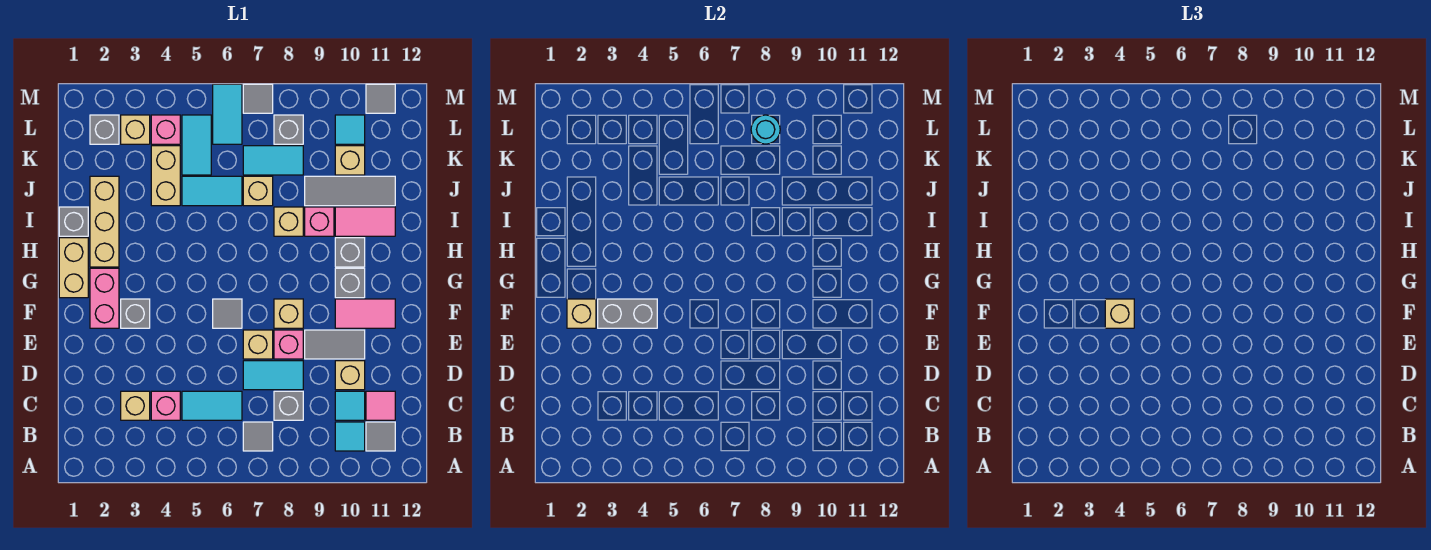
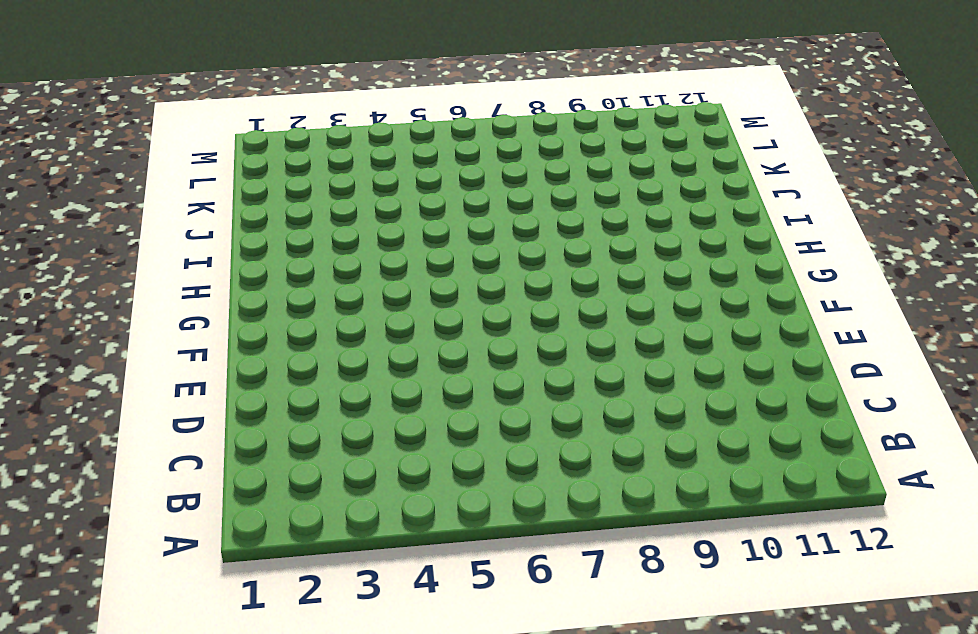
none -> grey 1x1 tile [243,422,273,451]
none -> cyan 1x1 tile [335,422,365,451]
none -> grey 1x1 tile [366,422,395,451]
none -> tan 1x1 brick [121,391,150,420]

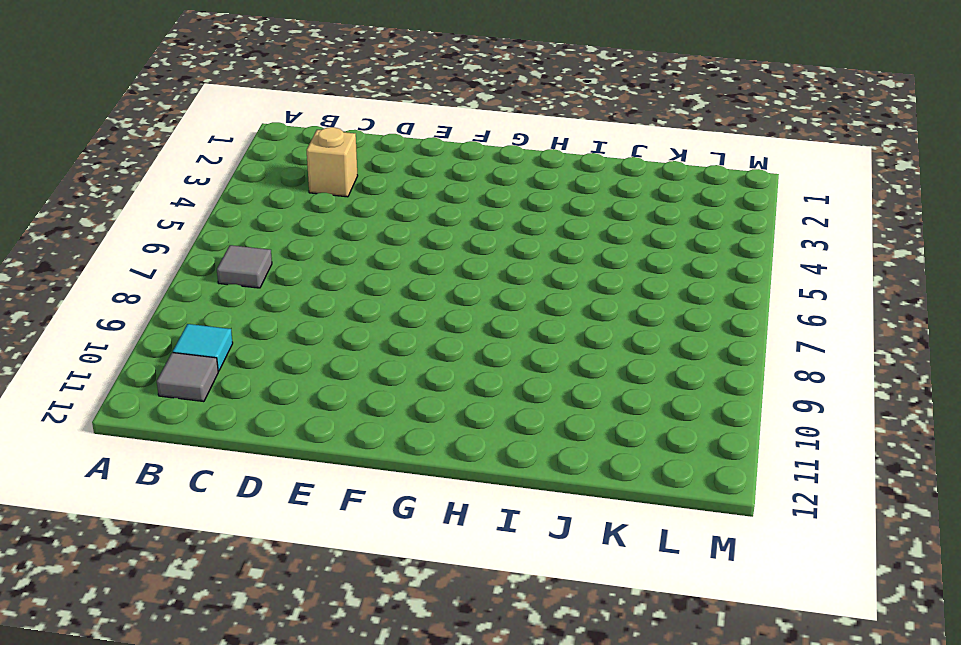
none -> pink 1x1 brick [151,391,180,420]
none -> cyan 1x2 tile [182,391,242,420]
none -> grey 1x1 brick [274,391,303,420]
none -> cyan 1x1 tile [335,391,365,420]

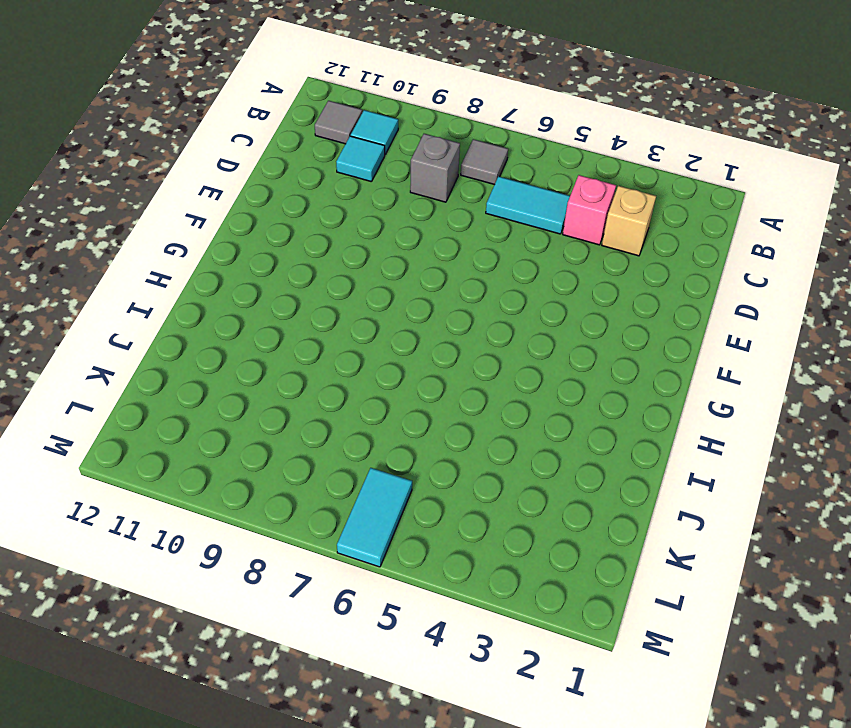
none -> pink 1x1 tile [366,391,395,420]
none -> cyan 1x2 tile [243,361,303,390]
none -> tan 1x1 brick [335,361,365,390]
none -> tan 1x1 brick [243,330,273,359]

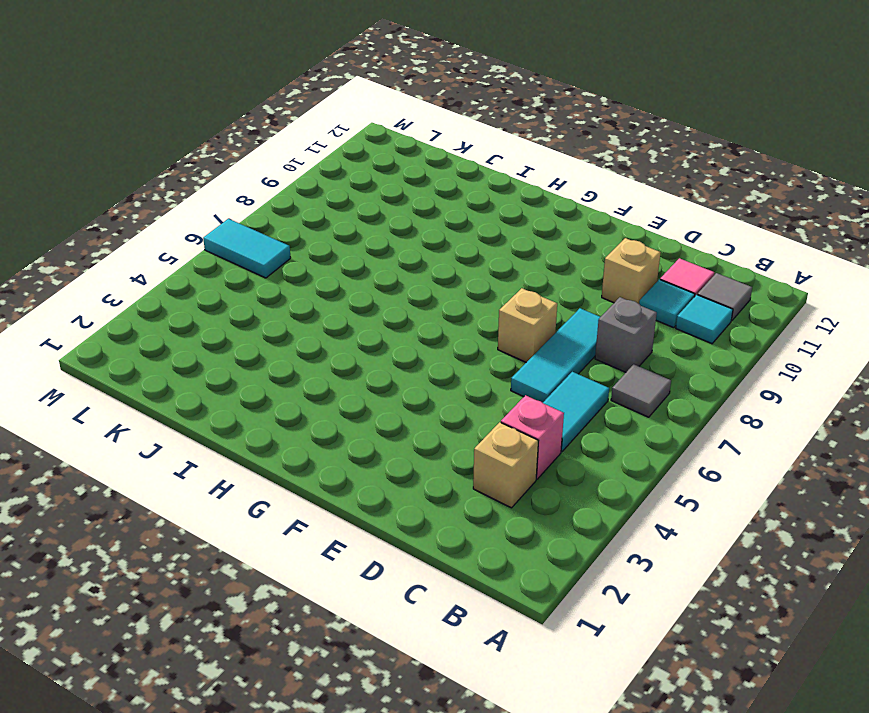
cyan 1x3 tile [511,308,600,403] -> cyan 1x2 tile [243,361,303,390]
none -> pink 1x1 brick [274,330,303,359]
none -> grey 1x2 tile [305,330,365,359]
none -> pink 1x2 brick [90,268,119,328]
none -> grey 1x1 brick [121,299,150,328]

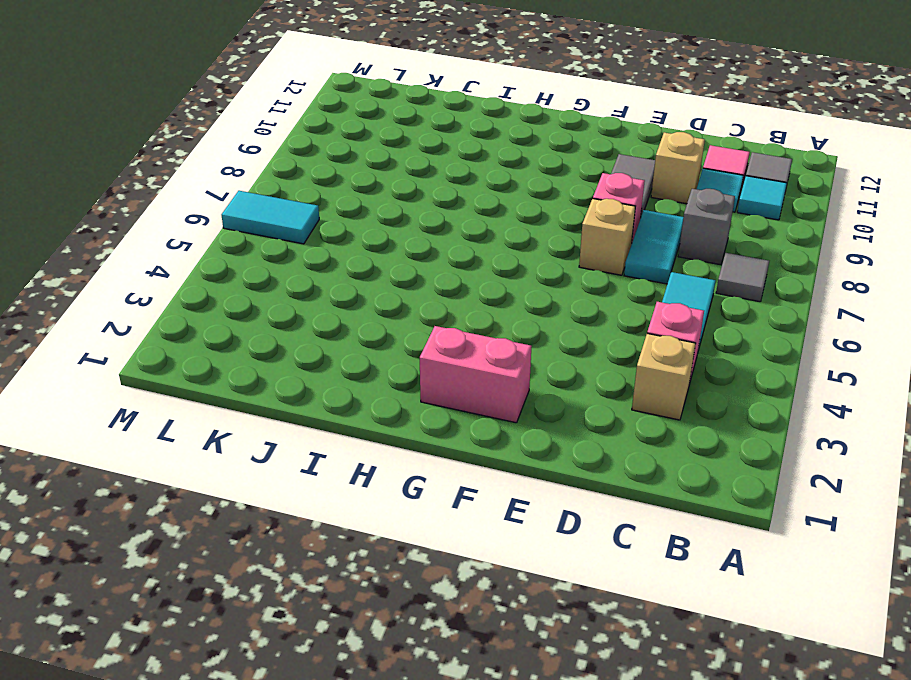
none -> grey 1x1 brick [121,299,150,328]
none -> grey 1x1 tile [213,299,242,328]
none -> tan 1x1 brick [274,299,303,328]
none -> pink 1x2 tile [335,299,395,328]

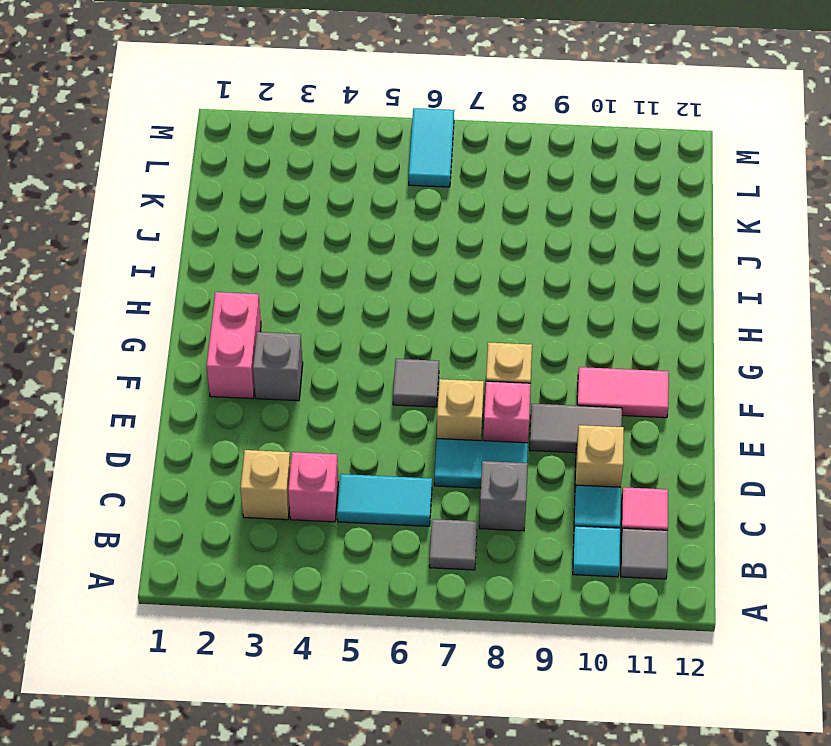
none -> tan 1x2 brick [59,238,88,298]
none -> grey 1x1 brick [335,268,365,298]
none -> tan 1x3 brick [90,176,119,267]
none -> grey 1x1 brick [335,238,365,267]

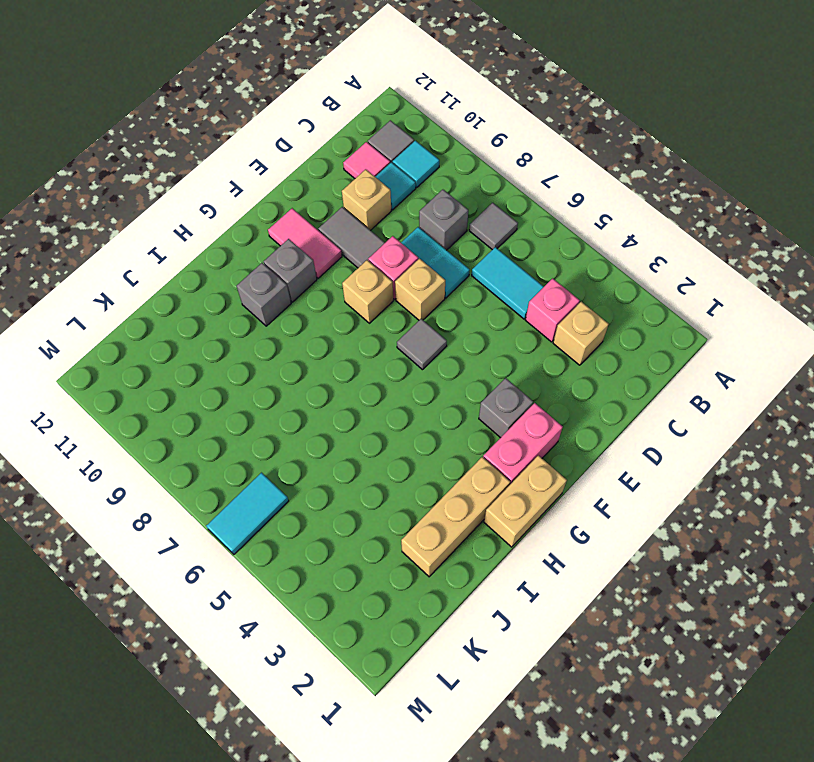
none -> grey 1x1 brick [59,207,88,236]
none -> tan 1x1 brick [274,207,303,236]
none -> pink 1x1 brick [305,207,334,236]
none -> pink 1x2 tile [335,207,395,236]

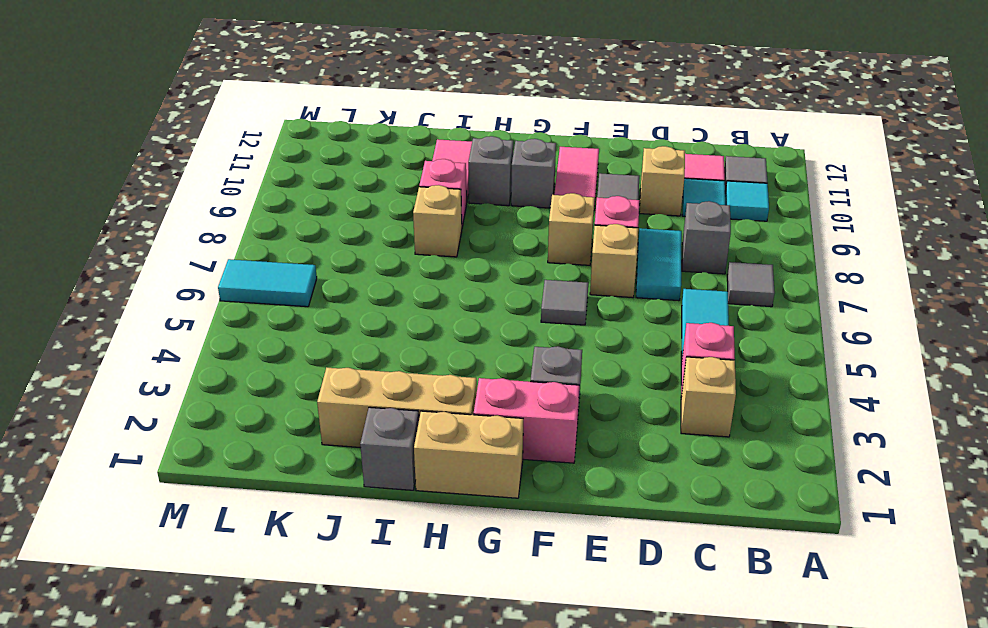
none -> tan 1x2 brick [151,146,180,206]
none -> cyan 1x2 tile [182,176,242,206]
none -> tan 1x1 brick [243,176,273,206]
none -> grey 1x3 tile [305,176,395,206]

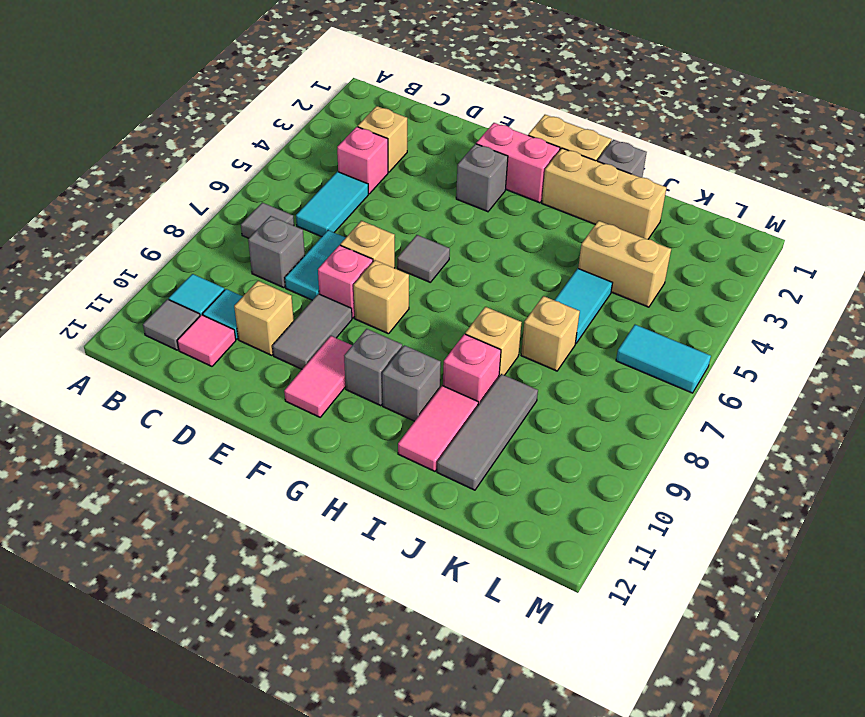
none -> cyan 1x2 tile [182,115,211,175]
none -> cyan 1x2 tile [243,146,303,175]
none -> tan 1x1 brick [335,146,365,175]
none -> grey 1x1 brick [90,115,119,144]

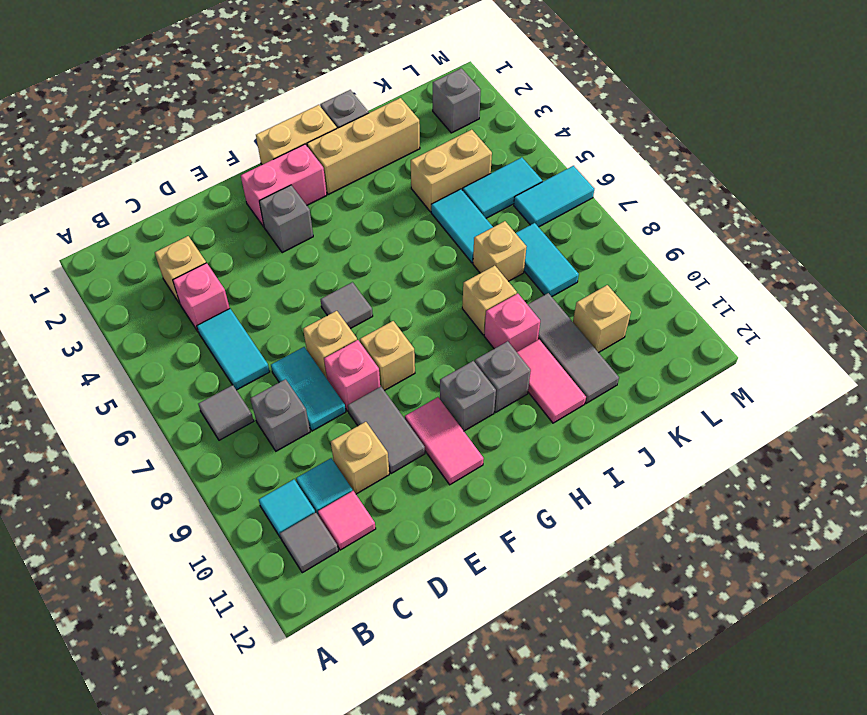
none -> tan 1x1 brick [121,115,150,144]
none -> pink 1x1 brick [151,115,180,144]
none -> grey 1x1 brick [274,115,303,144]
none -> cyan 1x1 tile [335,115,365,144]

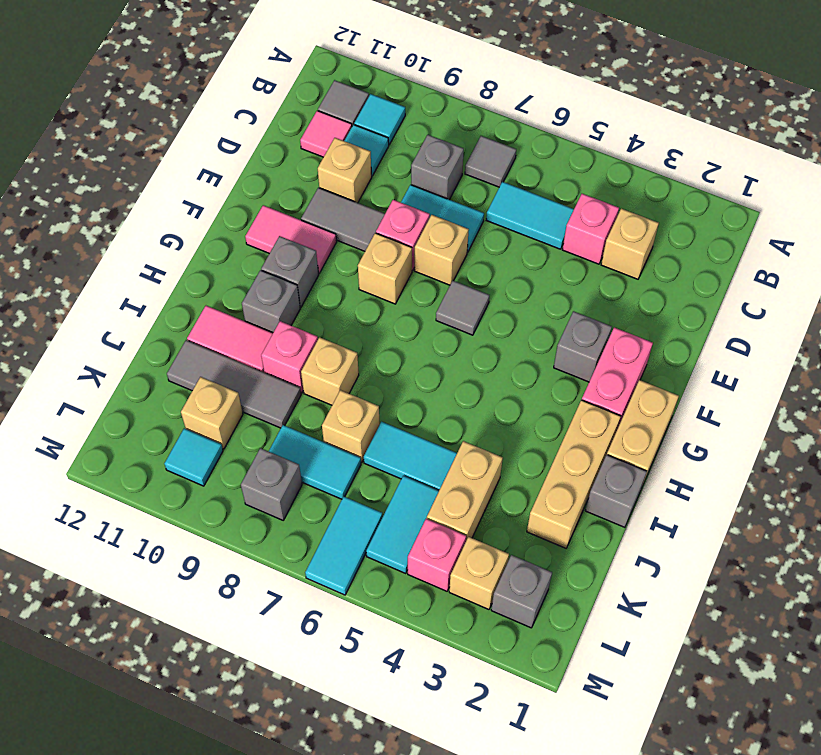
none -> grey 1x1 tile [243,84,273,113]
none -> grey 1x1 tile [366,84,395,113]
none -> tan 1x1 brick [567,299,596,328]
none -> grey 1x2 brick [598,299,657,328]

